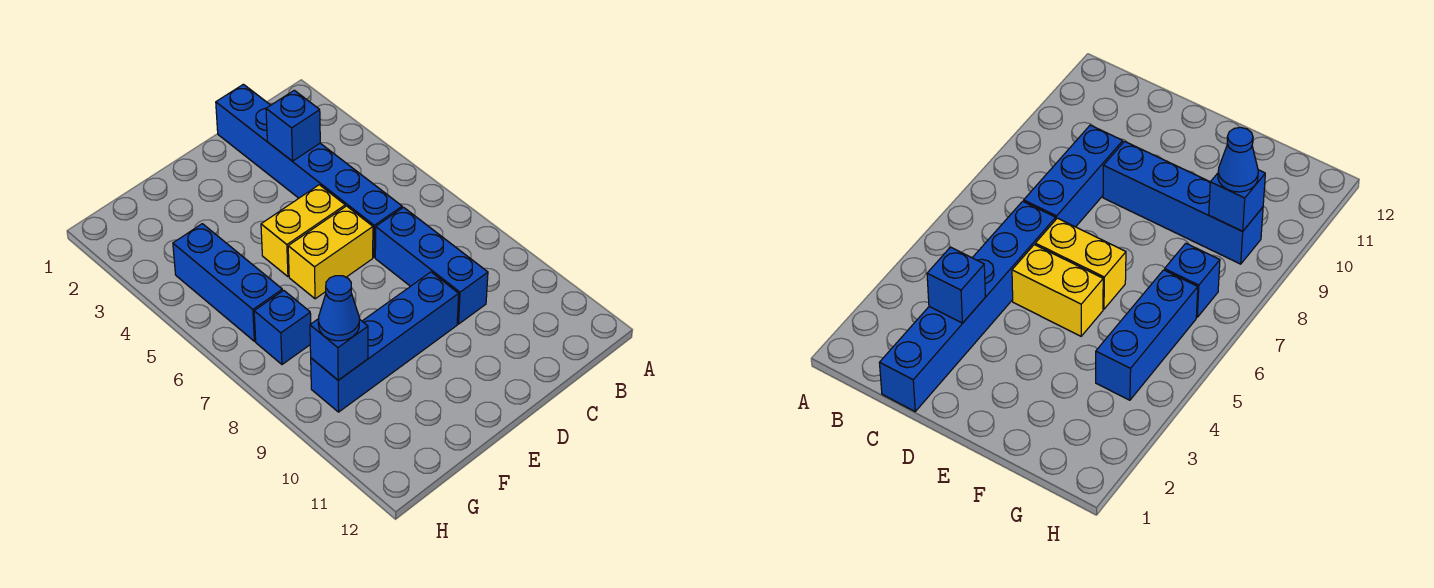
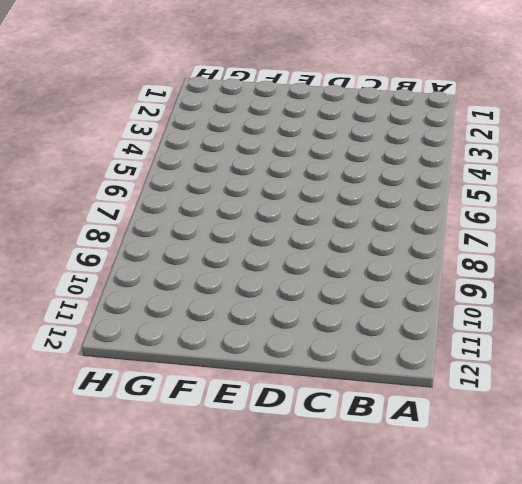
none -> blue 1x6 brick [216,84,402,257]
none -> blue 1x3 brick [375,207,488,324]

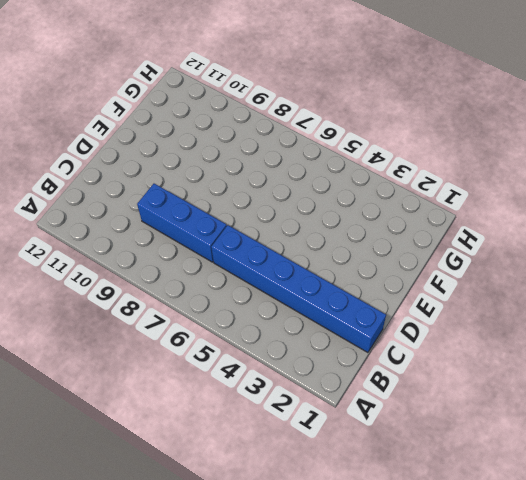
none -> yellow 1x2 brick [261,185,345,276]
none -> yellow 1x2 brick [288,206,373,299]

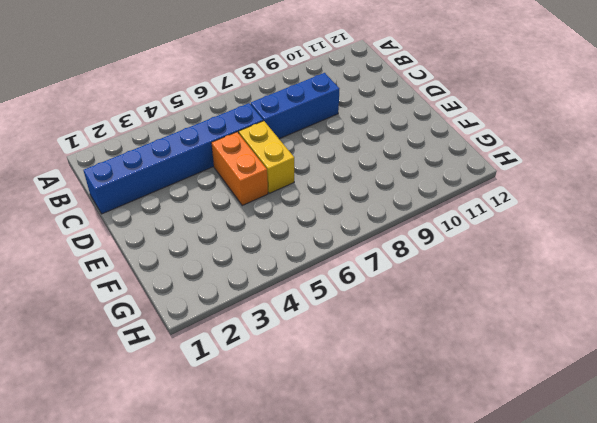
orange 1x2 brick [211,132,268,205] -> yellow 1x2 brick [261,185,345,276]
none -> blue 1x4 brick [311,272,459,412]
none -> blue 1x3 brick [173,224,282,341]

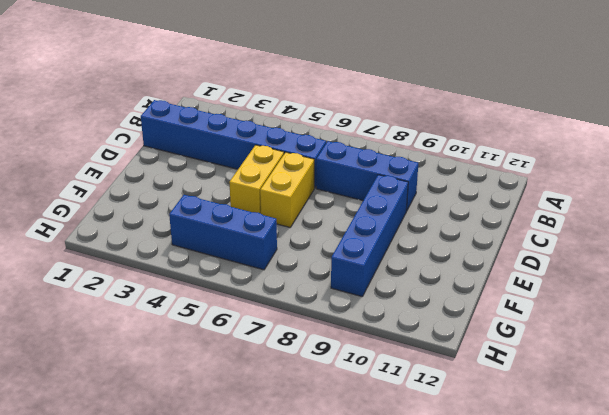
none -> blue 1x1 brick [254,290,311,364]
none -> blue 1x1 brick [266,90,320,161]

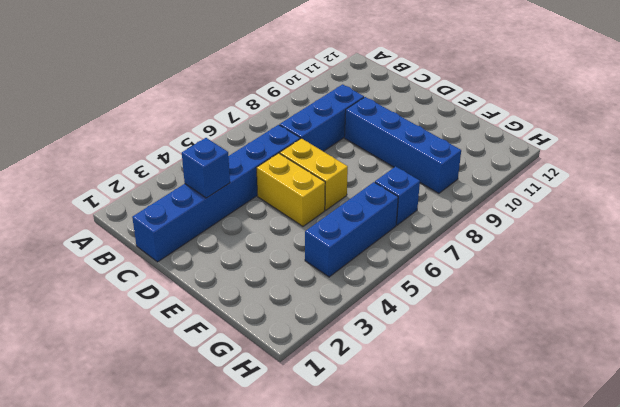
none -> blue 1x1 brick [310,319,368,380]
none -> blue 1x1 cone [318,276,359,341]

